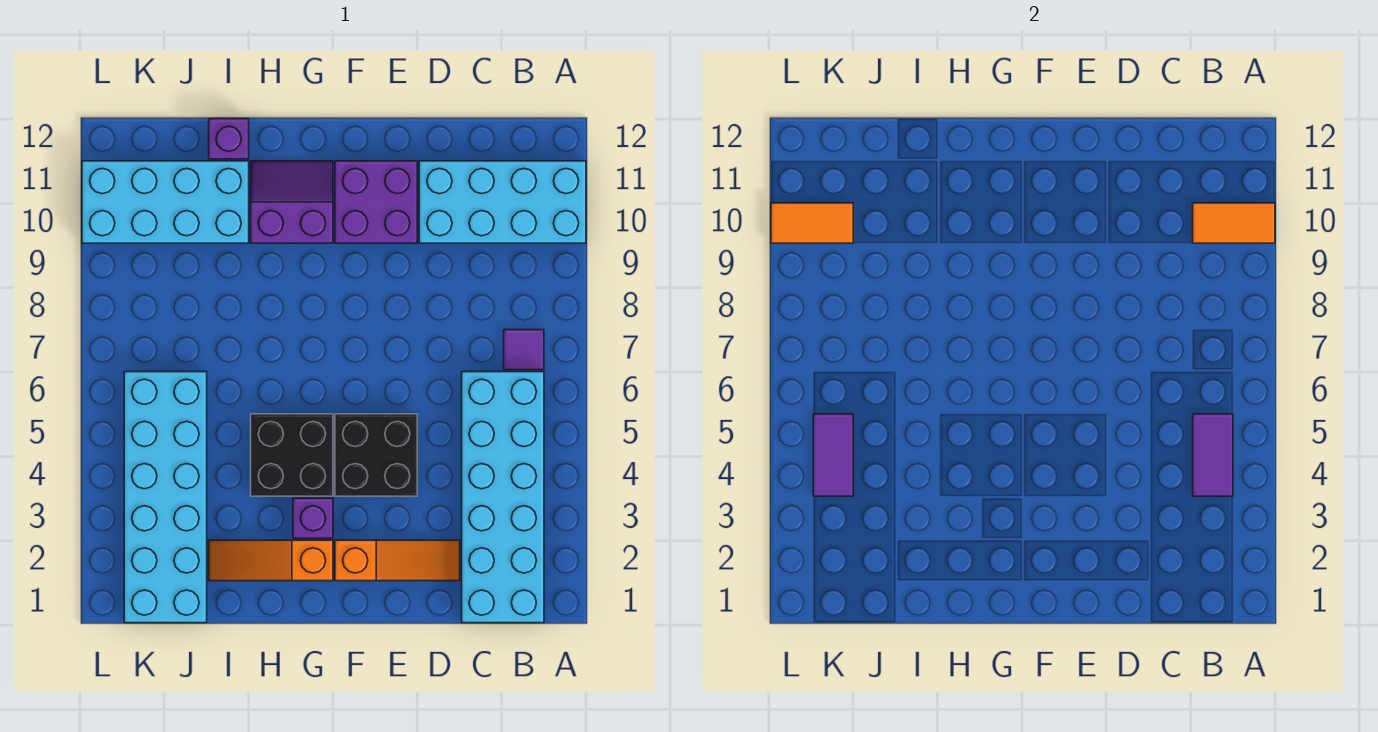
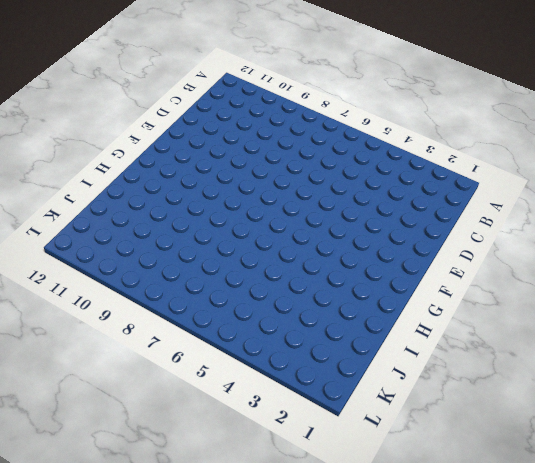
none -> cyan 2x4 brick [419,161,586,243]
none -> cyan 2x6 brick [462,372,544,623]
none -> purple 1x1 tile [504,330,544,370]

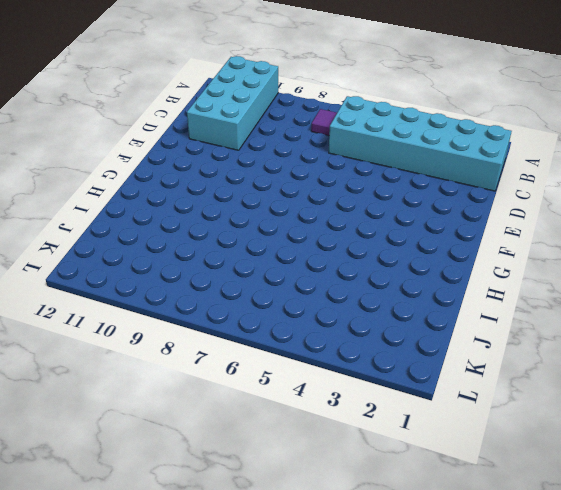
none -> orange 1x3 slope [335,540,460,581]
none -> black 2x2 brick [335,414,417,496]
none -> purple 2x2 brick [335,161,417,243]

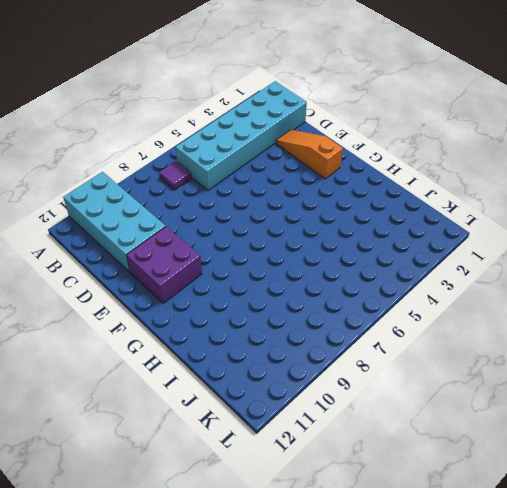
none -> black 2x2 brick [335,414,417,496]
none -> orange 1x3 slope [209,540,333,581]
none -> purple 1x1 brick [293,498,333,538]

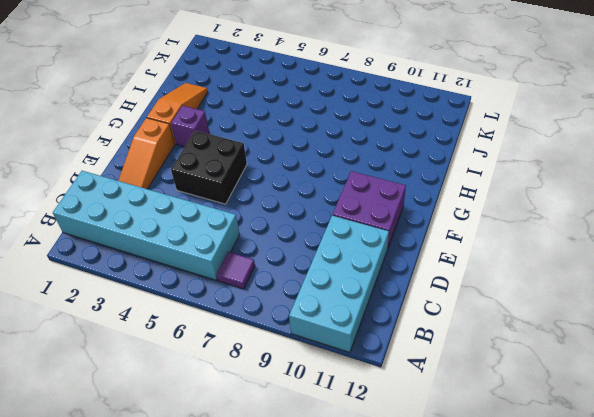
none -> black 2x2 brick [251,414,333,496]
none -> purple 2x2 slope [251,161,333,243]
none -> cyan 2x4 brick [82,161,249,243]

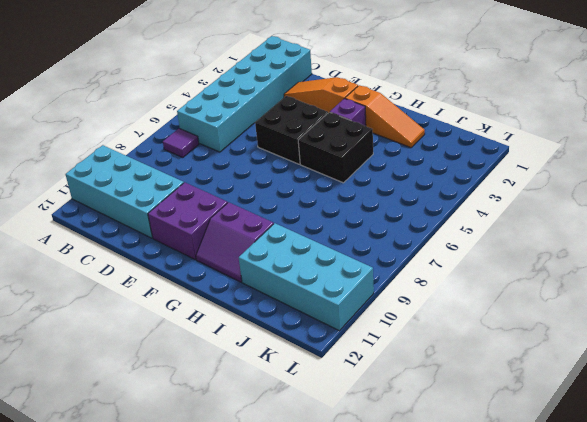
none -> purple 1x1 brick [209,119,249,159]
none -> cyan 2x6 brick [124,372,207,623]
none -> orange 1x2 tile [1193,203,1275,243]

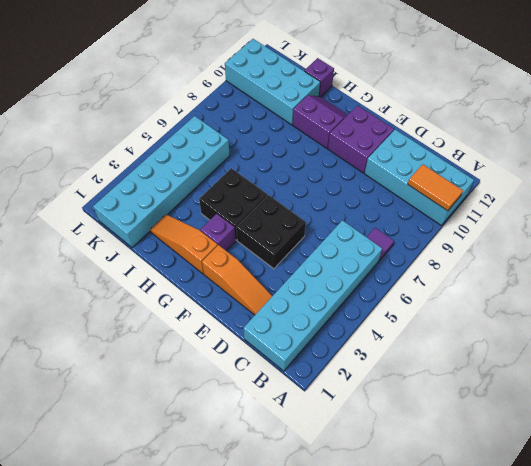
none -> purple 1x2 tile [1193,414,1233,496]
none -> purple 1x2 tile [813,414,853,496]
none -> orange 1x2 tile [771,203,853,243]

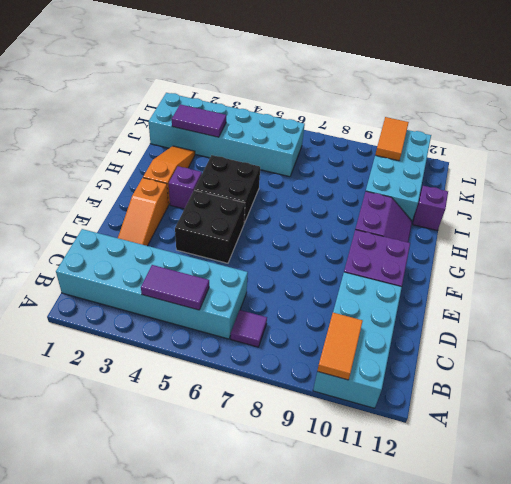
purple 1x2 tile [172,104,226,137] -> purple 1x2 tile moved to [813,414,853,496]

